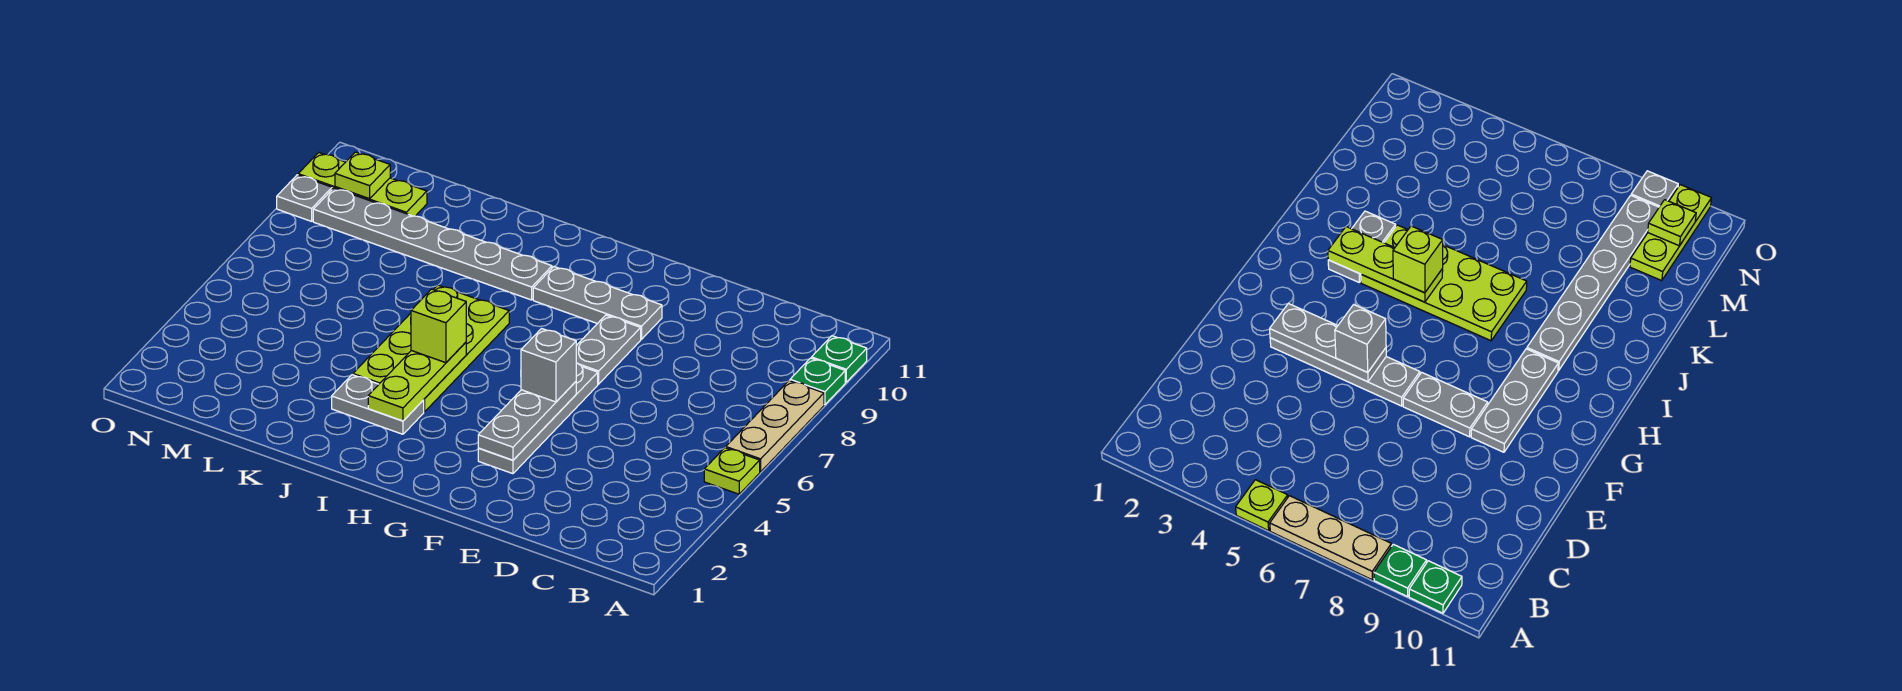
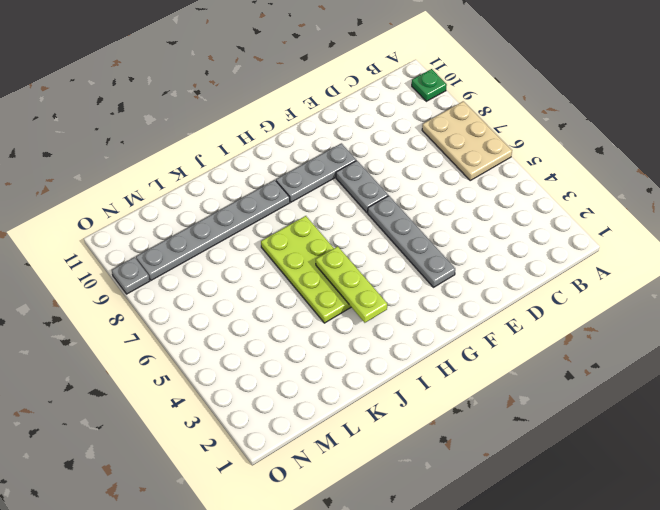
tan 2x3 plate [422,101,512,180] -> tan 1x3 plate [725,380,824,472]
none -> lime 1x1 plate [704,448,760,494]
none -> green 1x1 plate [790,358,845,405]
none -> grey 1x2 plate [332,375,424,434]

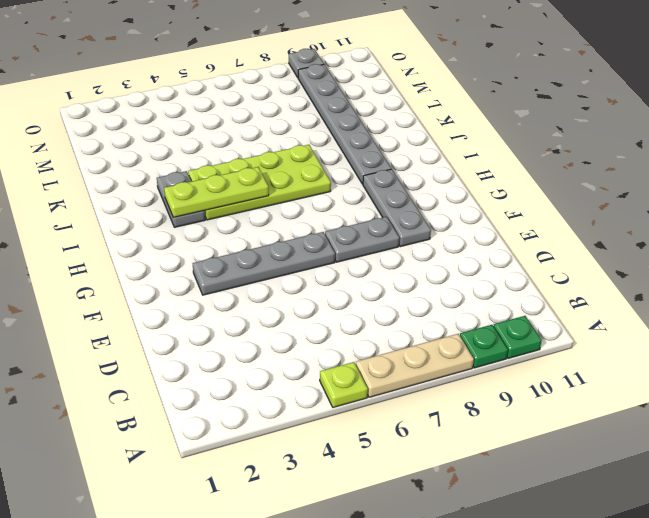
none -> lime 1x3 plate [298,153,427,216]
none -> grey 1x3 plate [478,382,576,460]
none -> lime 1x1 plate [335,152,390,199]

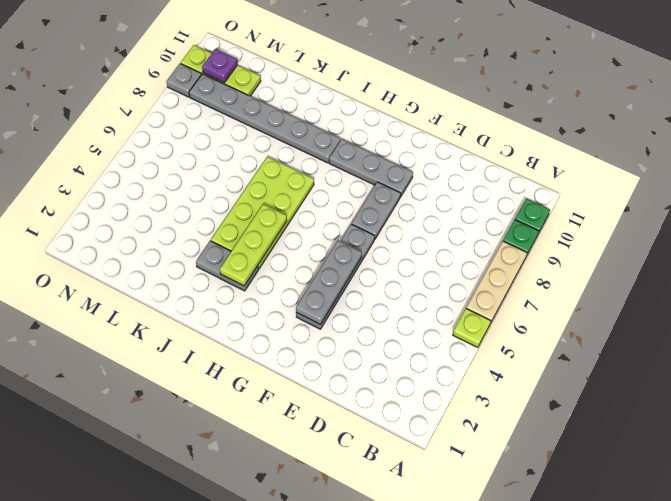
purple 1x1 plate [202,49,237,83] -> lime 1x1 plate [335,152,390,199]
none -> grey 1x1 brick [521,329,576,402]
none -> lime 1x1 brick [411,289,466,363]

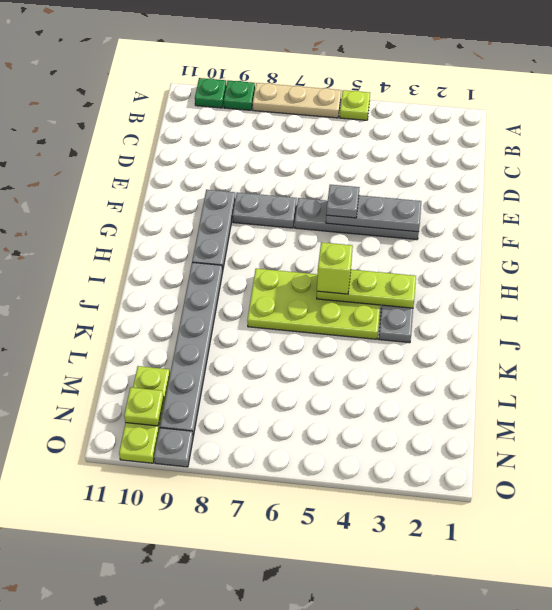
grey 1x1 plate [326,185,359,218] -> grey 1x1 brick [521,329,576,402]

